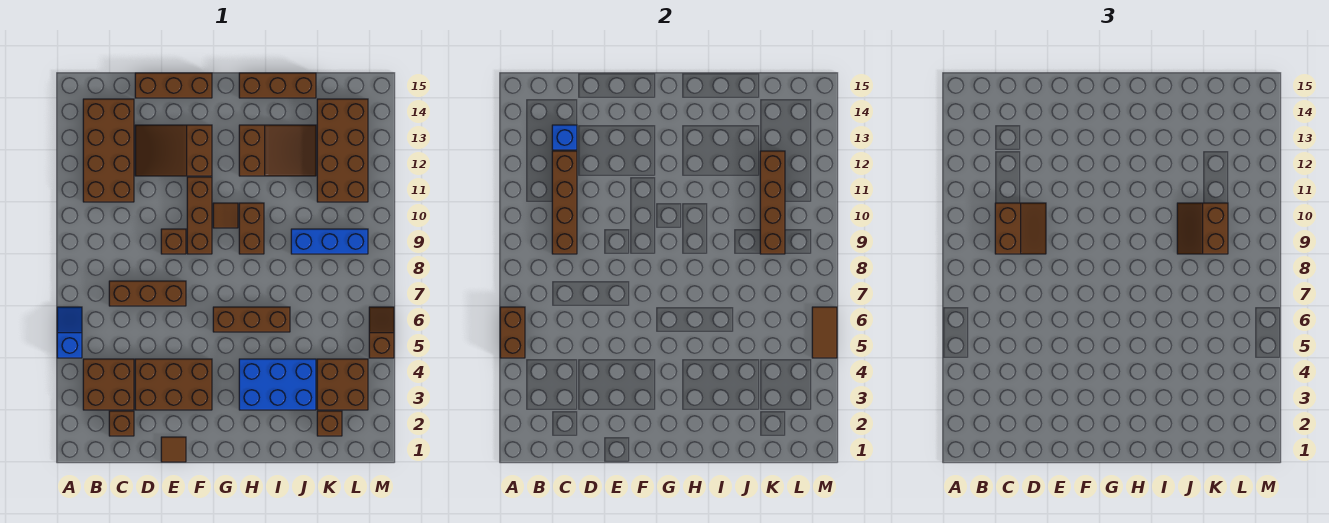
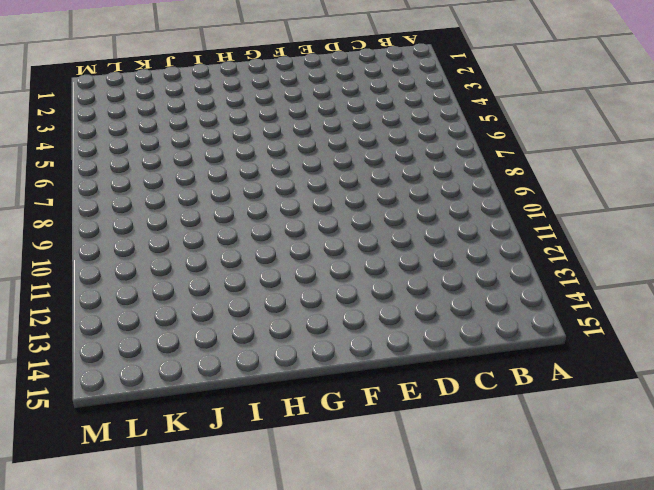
none -> blue 1x2 slope [57,307,82,358]
none -> brown 2x2 brick [83,359,134,410]
none -> brown 2x4 brick [83,99,134,202]

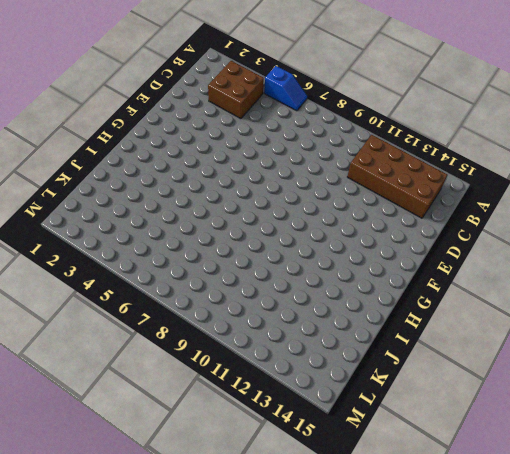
none -> brown 1x1 brick [109,411,134,436]
none -> brown 1x3 brick [109,281,186,306]
none -> brown 2x3 brick [135,359,212,410]

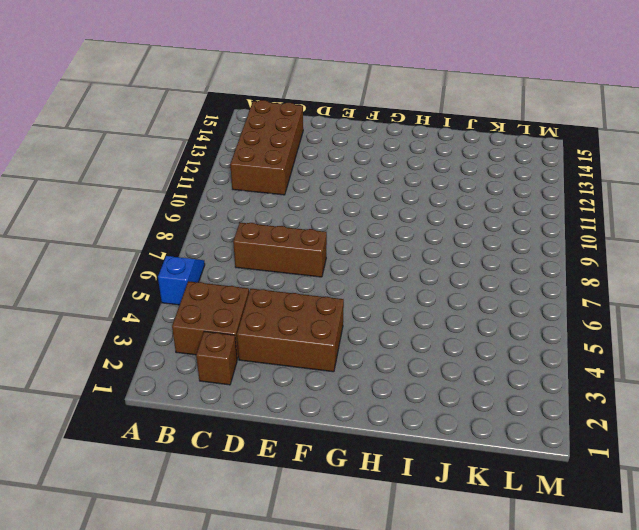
none -> brown 2x3 slope [135,125,212,176]
none -> brown 1x3 brick [135,73,212,98]
none -> brown 1x1 tile [161,437,186,462]

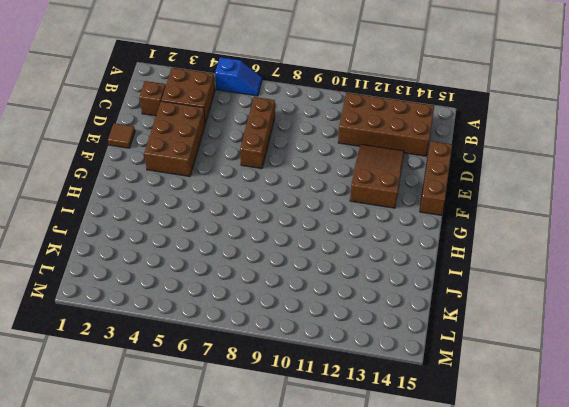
none -> brown 1x1 brick [161,229,186,254]
none -> brown 1x3 brick [187,177,212,254]
none -> brown 1x3 brick [213,307,290,332]

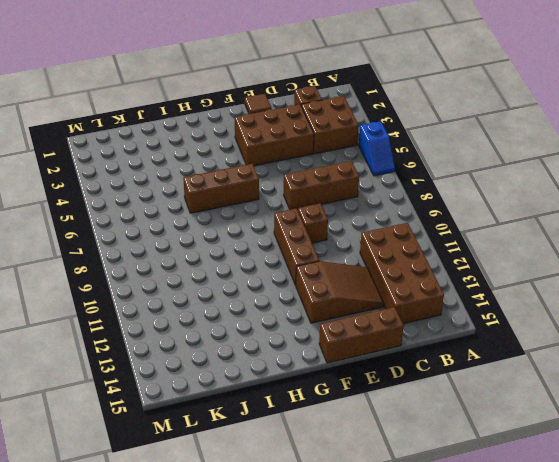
none -> brown 1x1 tile [213,203,238,228]
none -> blue 2x3 brick [239,359,316,410]
none -> brown 1x2 brick [239,203,264,254]

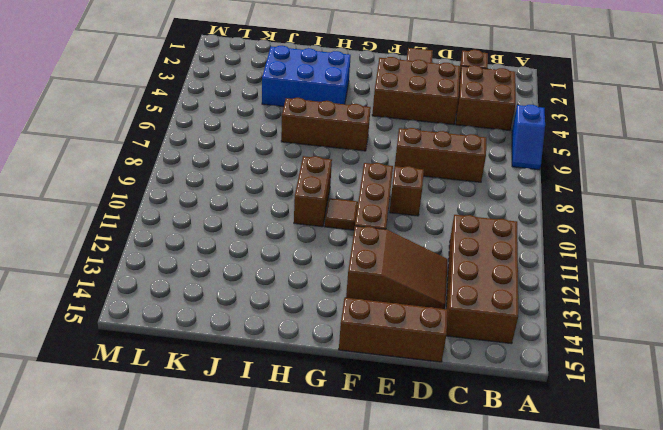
none -> brown 2x3 slope [239,125,316,176]
none -> brown 1x3 brick [239,73,316,98]
none -> blue 1x3 brick [291,229,368,254]

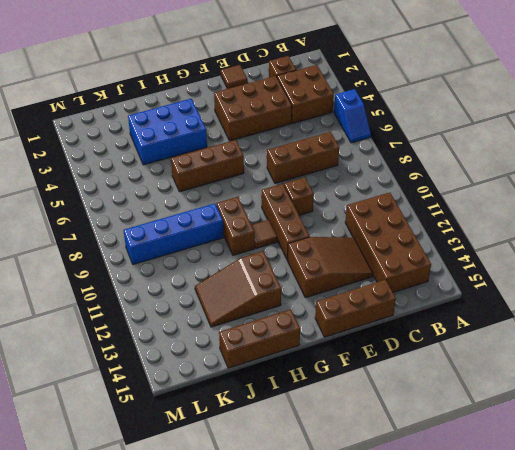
blue 1x4 brick [124,203,224,265] -> blue 1x3 brick [291,229,368,254]
none -> brown 1x1 brick [317,411,342,436]
none -> brown 2x2 brick [317,359,368,410]
none -> brown 2x4 brick [317,99,368,202]

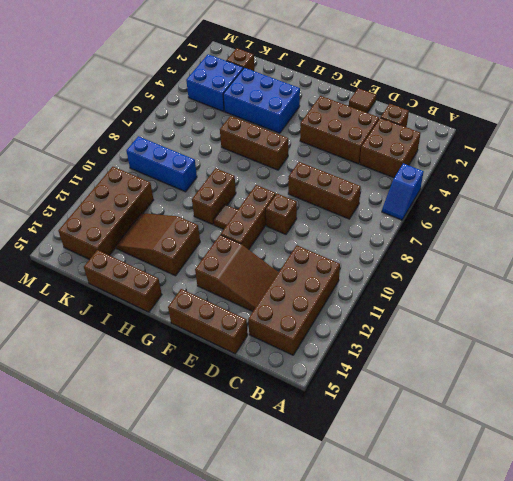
blue 2x2 brick [186,54,243,111] -> brown 2x2 brick [317,359,368,410]
none -> brown 1x2 slope [369,307,394,358]
none -> brown 1x2 brick [500,307,525,358]
none -> brown 1x4 brick [552,151,577,254]

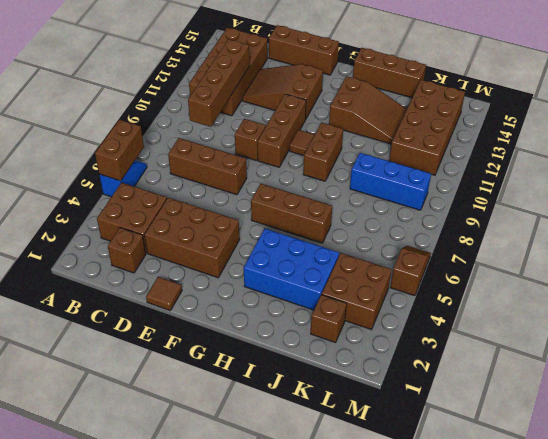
none -> blue 1x1 brick [552,125,577,150]
none -> brown 1x4 brick [760,151,785,254]
none -> brown 1x2 tile [812,307,837,358]

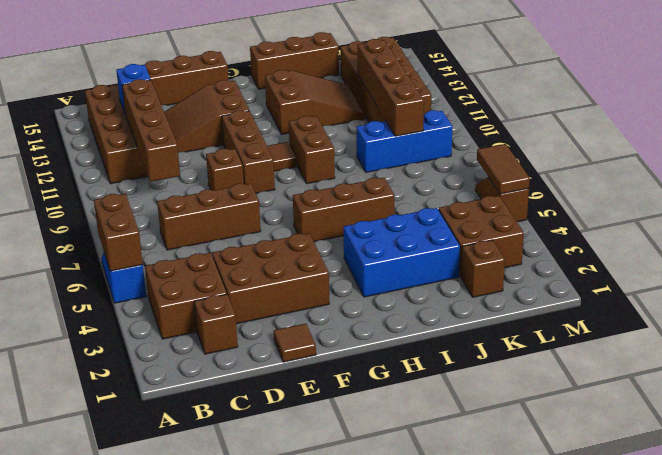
none -> brown 2x2 slope [995,203,1046,254]
none -> brown 2x2 slope [1177,203,1228,254]

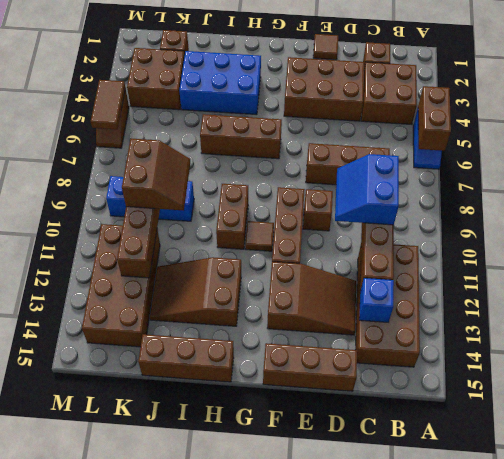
blue 2x2 slope [335,154,399,225] -> brown 2x2 slope [995,203,1046,254]

